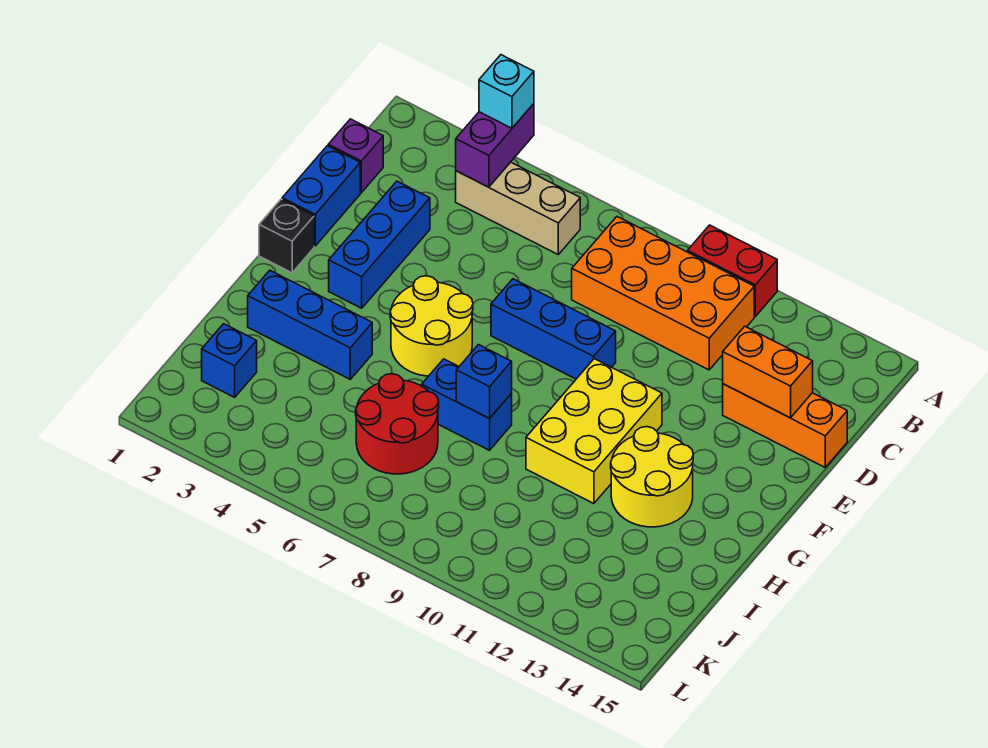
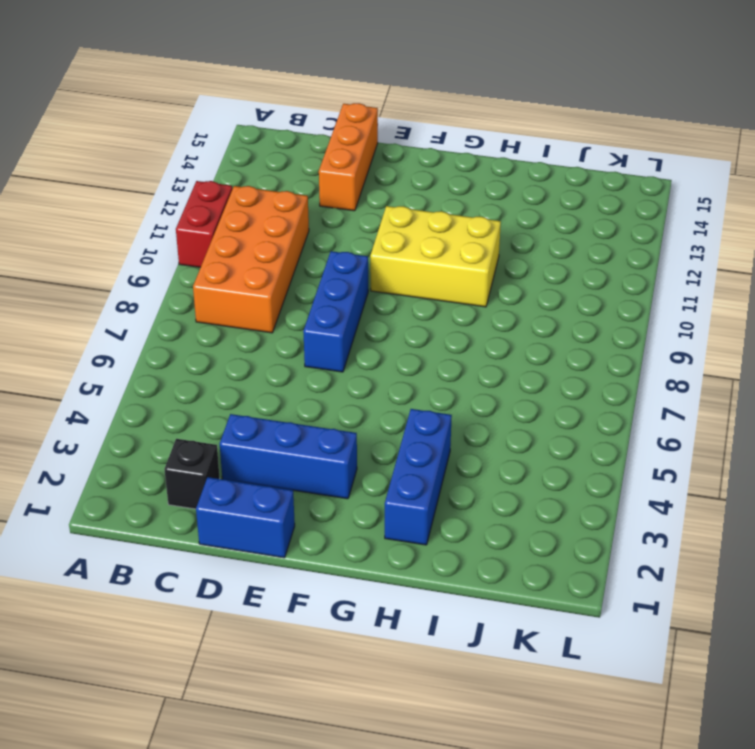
black 1x1 brick [164,439,220,509] -> black 1x1 brick moved to [259,199,314,273]
none -> tan 1x3 brick [456,162,580,254]
none -> purple 1x1 brick [328,119,383,193]
none -> yellow 2x2 round brick [390,276,473,376]

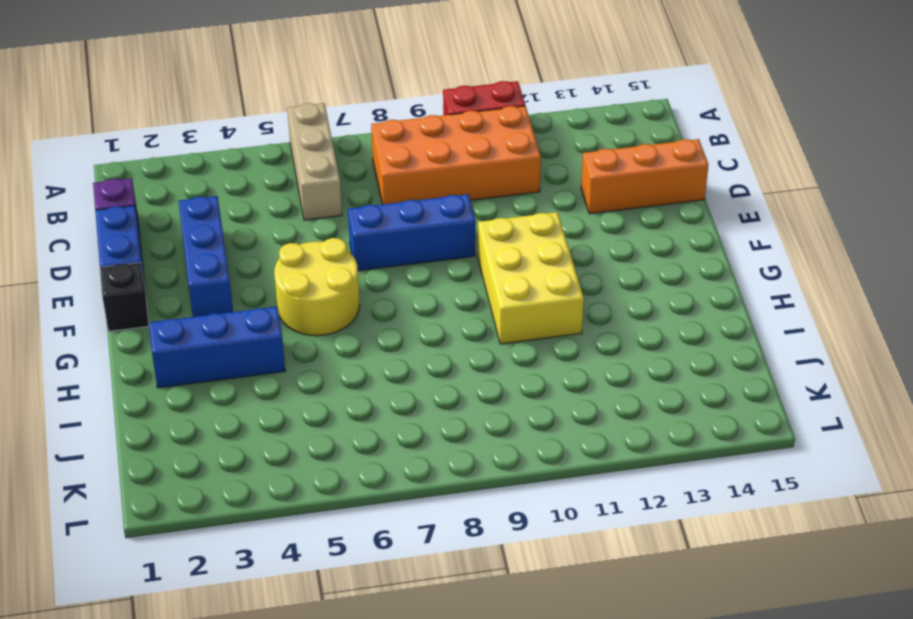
tan 1x3 brick [287,103,342,220] -> tan 1x3 brick turned to [456,162,580,254]
none -> yellow 2x2 round brick [611,427,693,527]
none -> blue 1x2 brick [422,359,512,450]
none -> red 2x2 round brick [356,374,439,474]

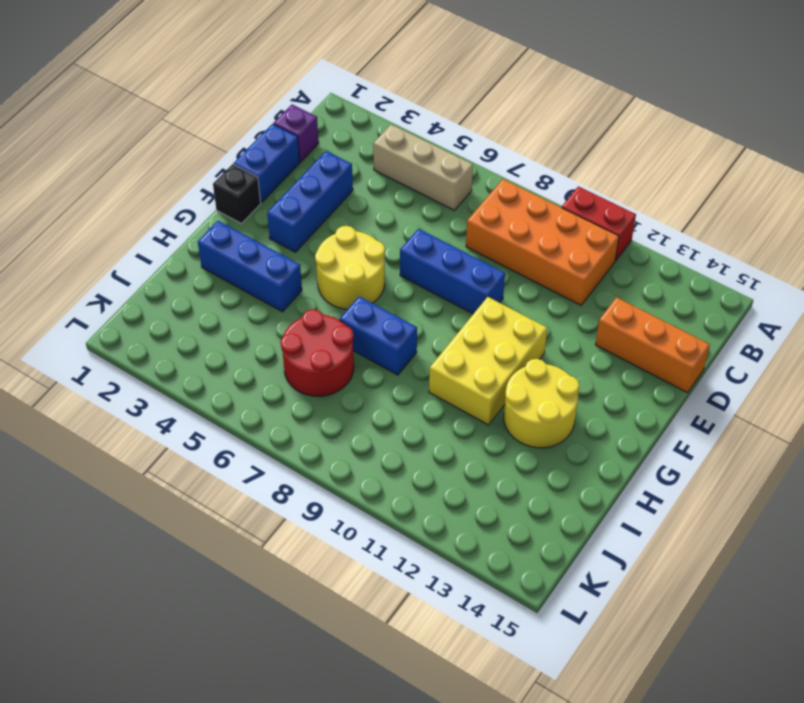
none -> blue 1x1 brick [202,324,257,397]
none -> purple 1x2 brick [456,104,534,187]
none -> orange 1x2 brick [723,326,813,418]

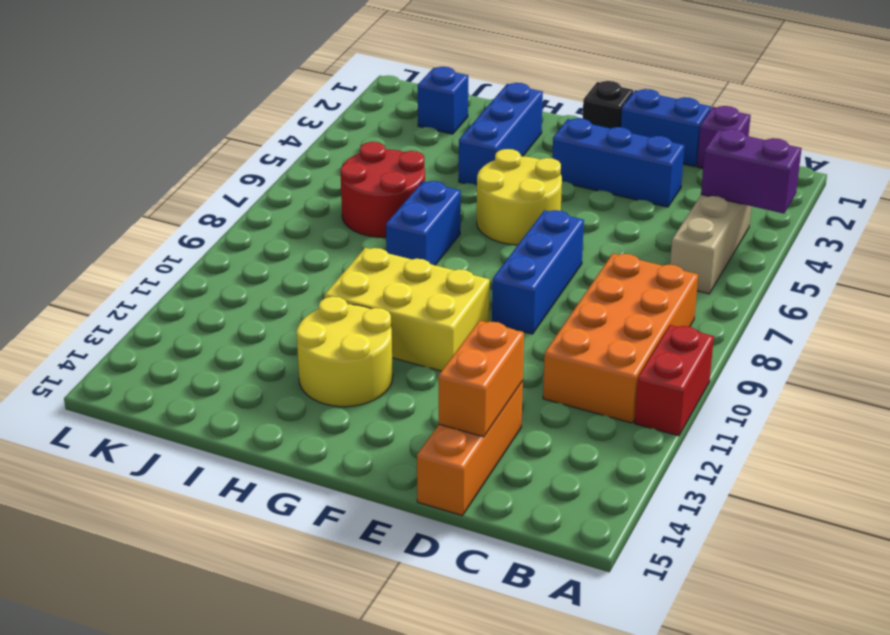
none -> blue 1x1 brick [456,345,512,418]
none -> cyan 1x1 brick [479,55,534,128]

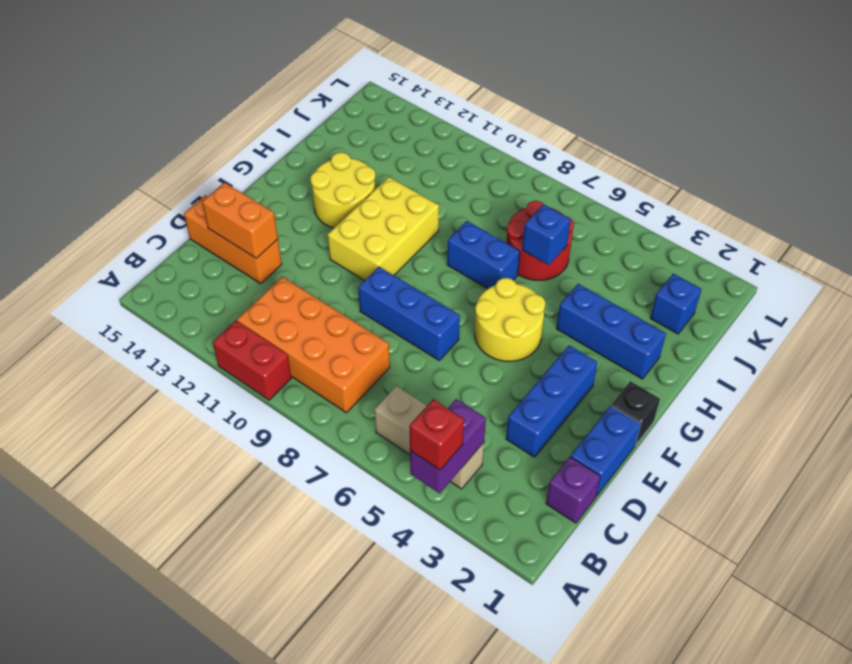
red 1x1 brick [409,400,464,470] -> cyan 1x1 brick [479,55,534,128]
blue 1x1 brick [522,204,571,265] -> blue 1x1 brick moved to [456,345,512,418]

